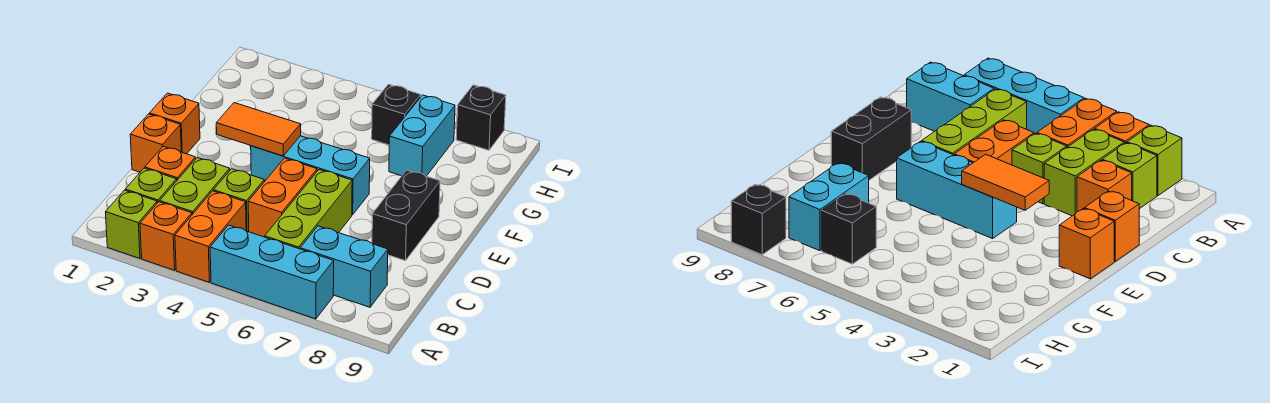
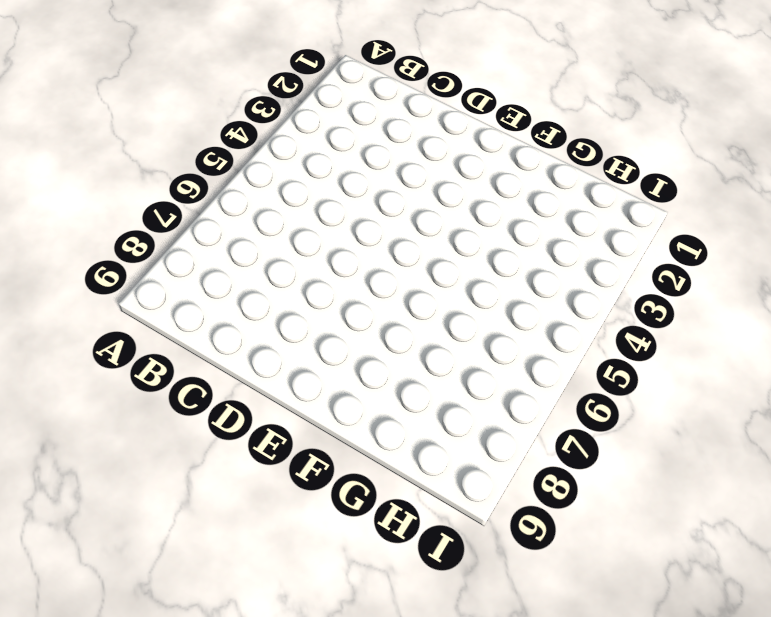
none -> lime 1x1 brick [106,190,157,259]
none -> orange 1x1 brick [140,202,192,270]
none -> orange 1x2 brick [175,191,246,282]

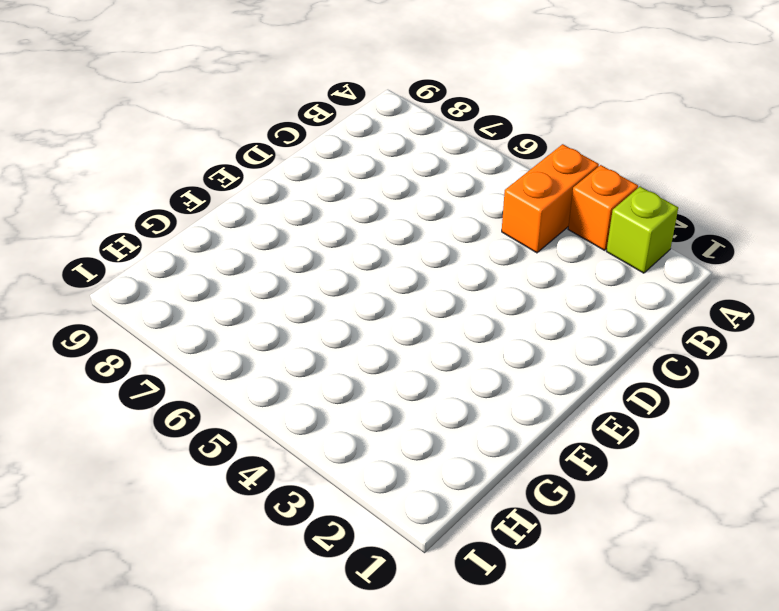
none -> cyan 1x3 brick [210,225,334,319]
none -> lime 1x1 brick [125,168,177,203]
none -> lime 1x2 brick [160,158,230,214]

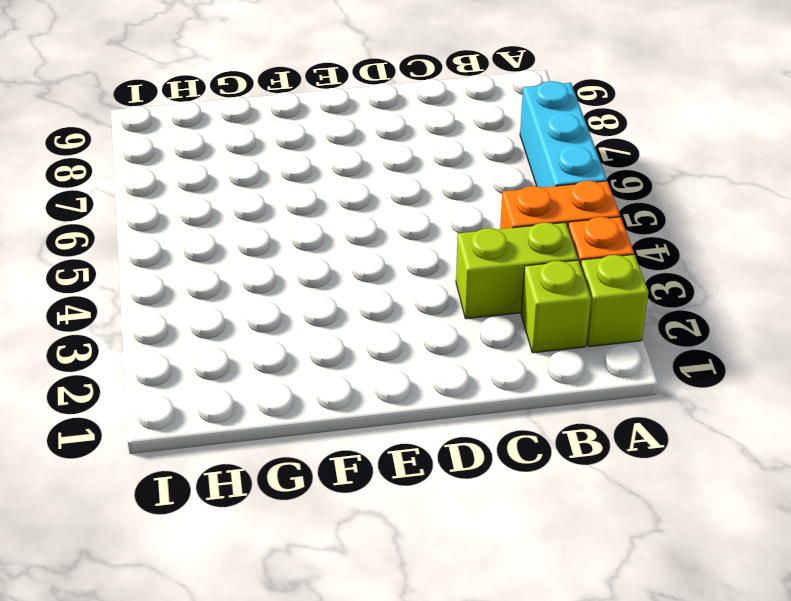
none -> lime 1x3 brick [265,170,352,249]
none -> cyan 1x2 brick [300,226,388,307]
none -> orange 1x1 brick [145,146,196,180]

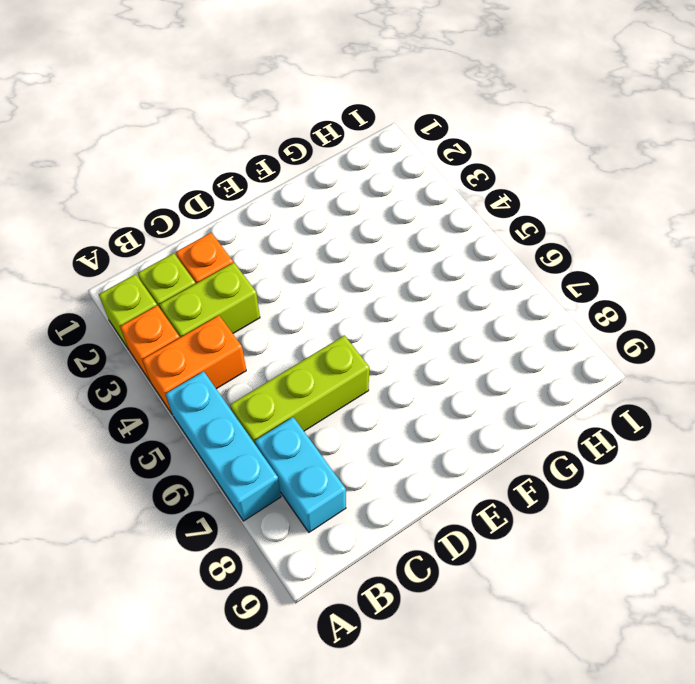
none -> lime 1x1 brick [214,169,264,232]
none -> orange 1x2 brick [248,158,317,237]
none -> orange 1x1 brick [130,114,181,172]

